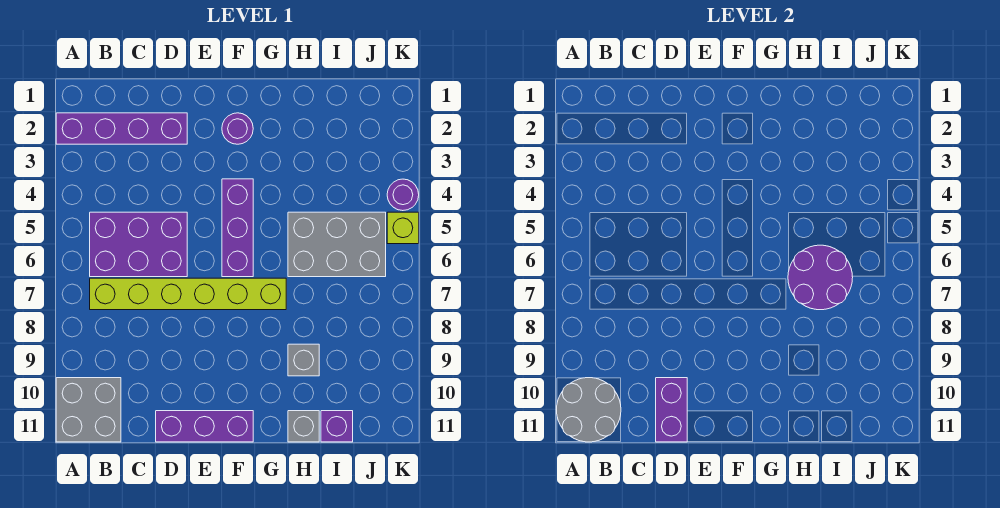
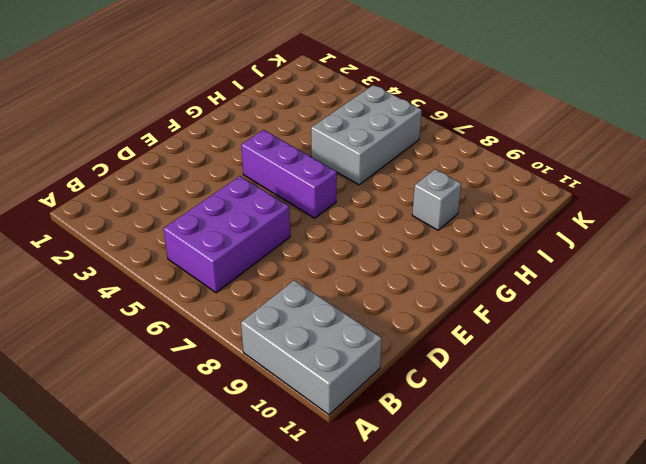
grey 2x3 brick [241,280,382,415] -> grey 2x2 brick [56,378,121,442]
none -> purple 1x4 brick [56,113,187,144]
none -> lime 1x6 brick [90,278,286,310]
none -> purple 1x3 brick [156,411,253,442]

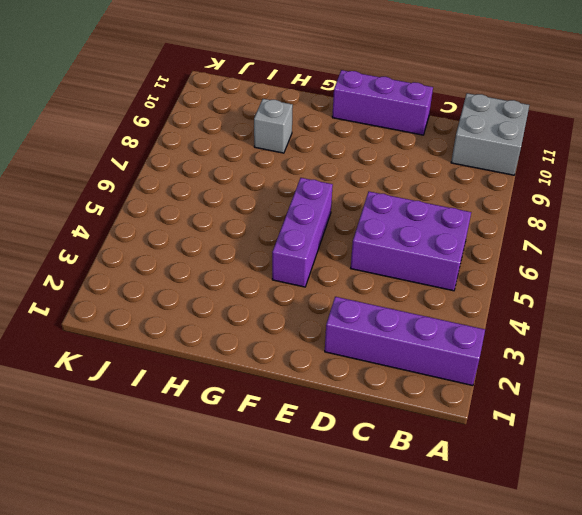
none -> lime 1x6 brick [90,278,286,310]
none -> purple 1x1 round brick [222,113,253,144]
none -> grey 2x3 brick [288,212,386,277]

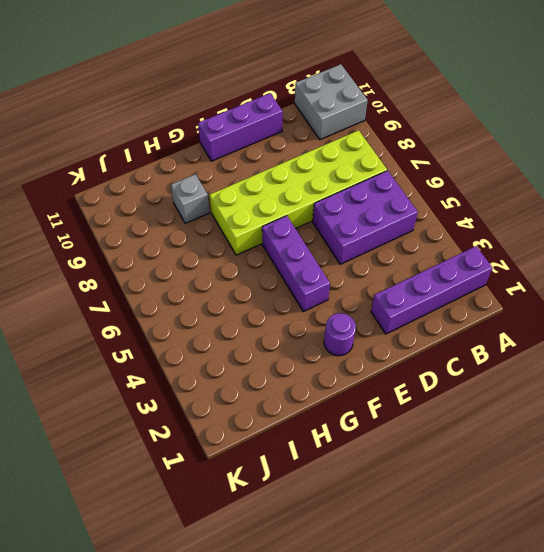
lime 2x6 brick [209,130,387,255] -> lime 1x6 brick [90,278,286,310]
none -> grey 2x3 brick [288,212,386,277]
none -> grey 1x1 brick [288,411,319,442]
none -> purple 1x1 brick [321,411,353,442]

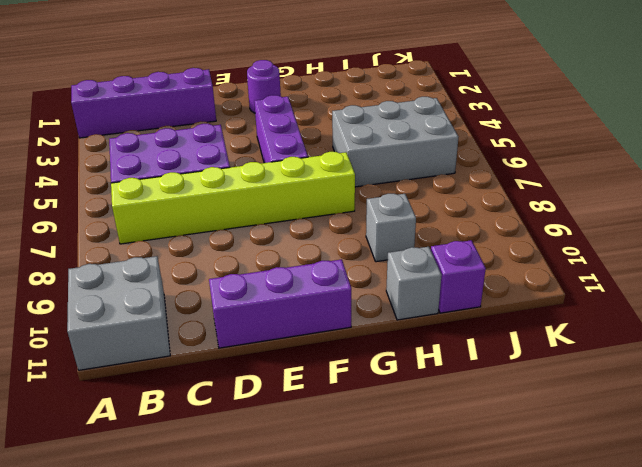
none -> purple 1x1 round brick [387,179,419,211]
none -> lime 1x1 brick [387,212,419,244]
none -> grey 2x2 round brick [557,378,621,442]

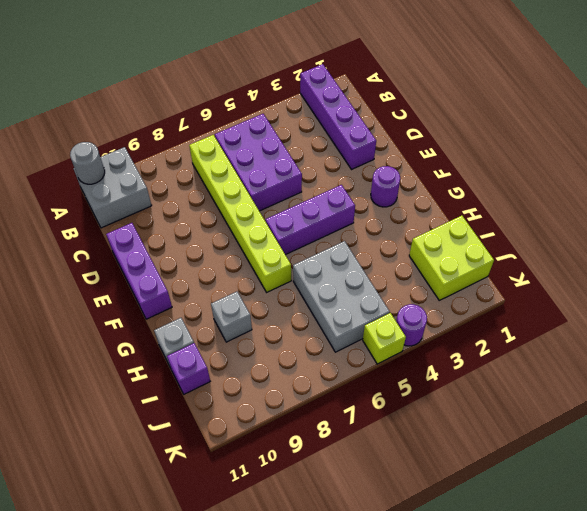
grey 1x1 round brick [70,142,105,184] -> grey 2x2 round brick [557,378,621,442]
lime 2x2 brick [409,216,494,300] -> none
none -> purple 1x2 brick [656,378,687,442]
none -> purple 2x2 round brick [788,245,853,310]

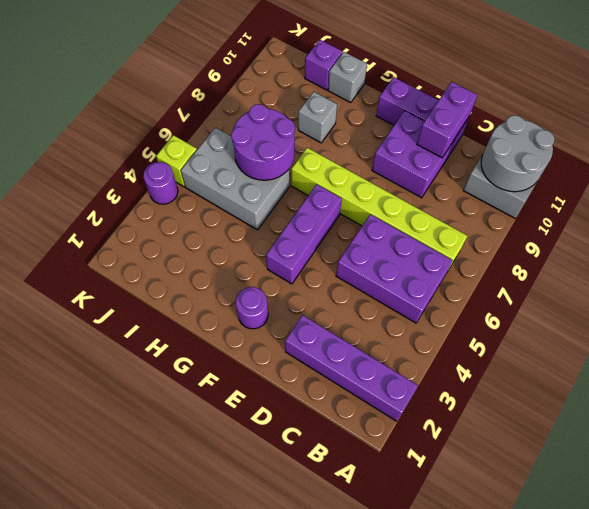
purple 2x2 brick [372,111,455,198] -> none

